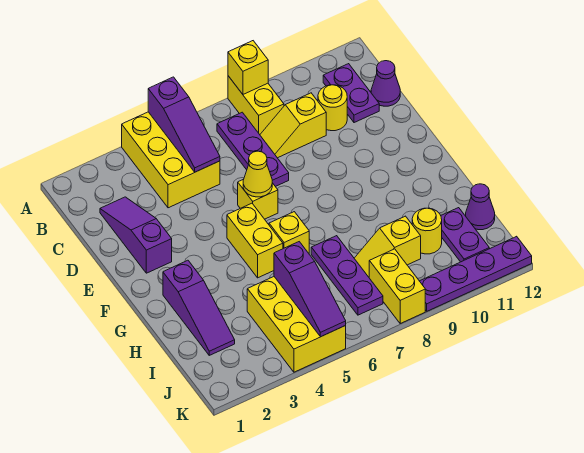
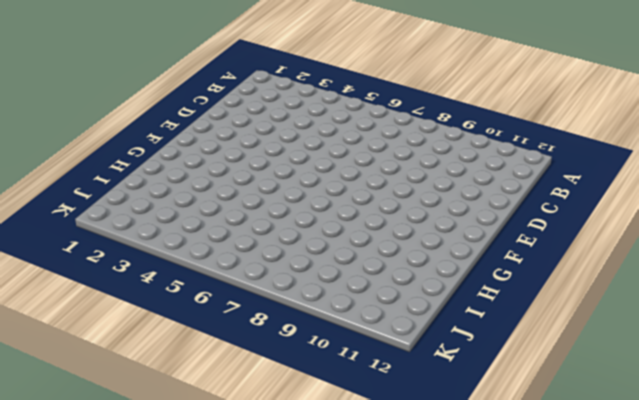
none -> yellow 2x3 brick [122,112,220,208]
none -> yellow 1x2 brick [228,76,284,135]
none -> purple 1x3 plate [217,112,289,187]

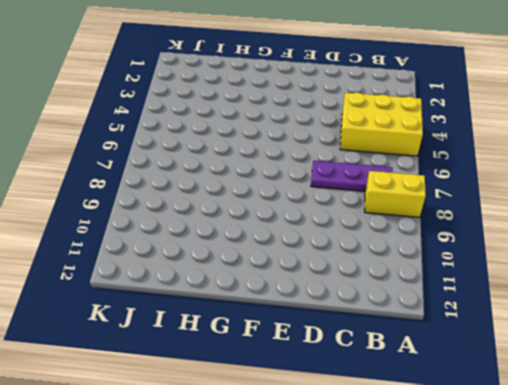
none -> purple 1x2 plate [323,64,379,123]
none -> purple 1x3 slope [100,197,172,273]
none -> yellow 1x2 slope [260,93,326,158]

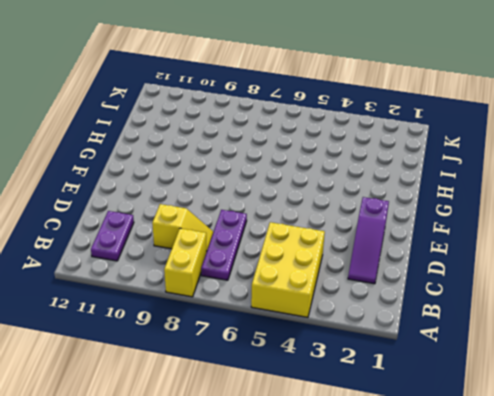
none -> yellow 1x1 round brick [318,85,347,131]
none -> purple 1x1 cone [371,61,400,106]
none -> yellow 1x1 brick [238,179,278,219]

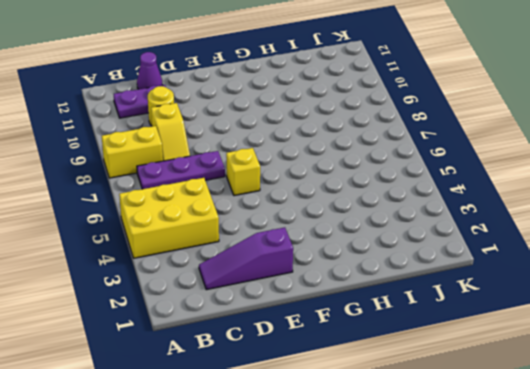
none -> yellow 1x2 brick [227,203,283,278]
none -> purple 1x3 slope [163,260,235,355]
none -> yellow 1x1 brick [269,212,309,253]

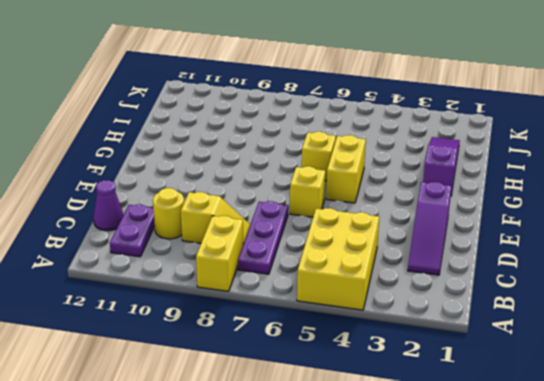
none -> purple 1x3 plate [311,236,383,315]
none -> yellow 2x3 brick [247,277,346,372]
none -> yellow 1x2 slope [354,216,421,277]

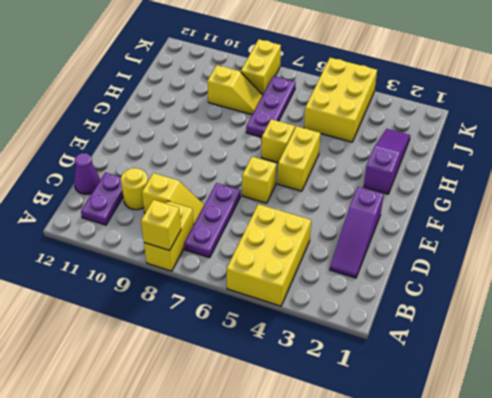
none -> yellow 1x1 round brick [412,208,442,254]
none -> purple 1x2 plate [441,208,489,262]
none -> purple 1x1 cone [466,184,495,230]

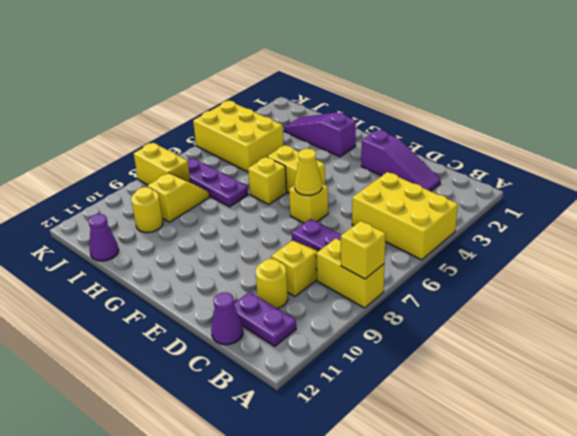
none -> purple 1x2 plate [441,208,489,262]
none -> purple 1x4 plate [420,236,532,311]
none -> purple 1x3 slope [148,77,220,172]

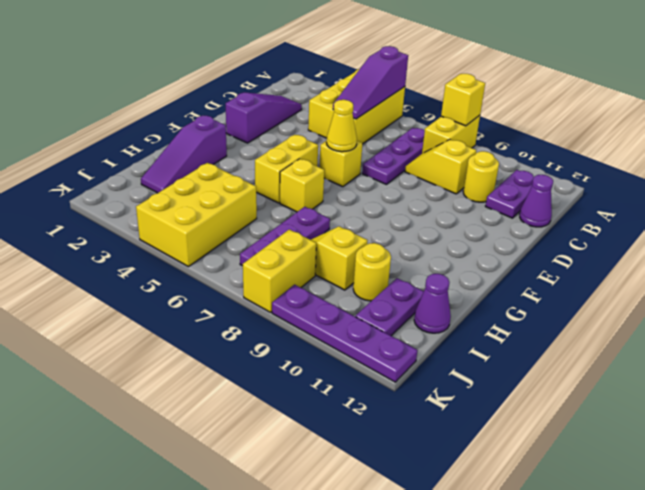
none -> purple 1x3 slope [274,242,346,337]

